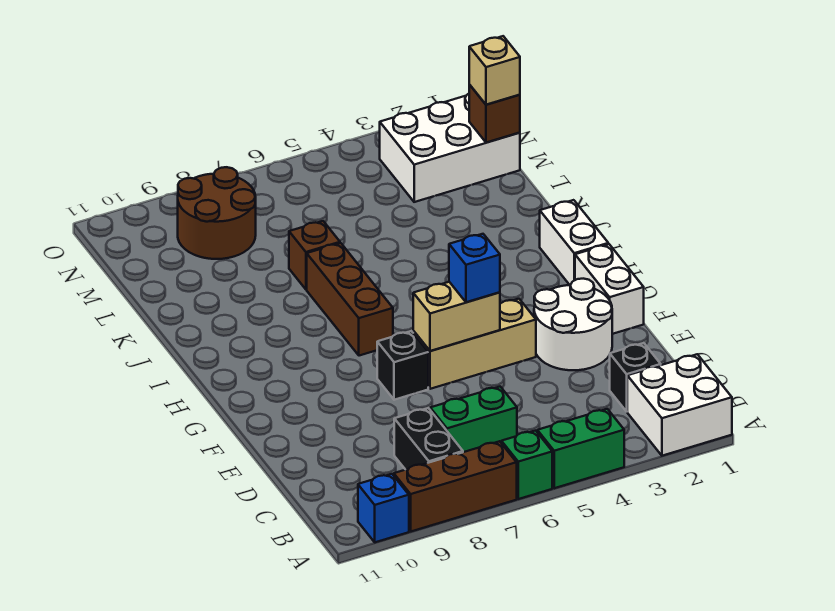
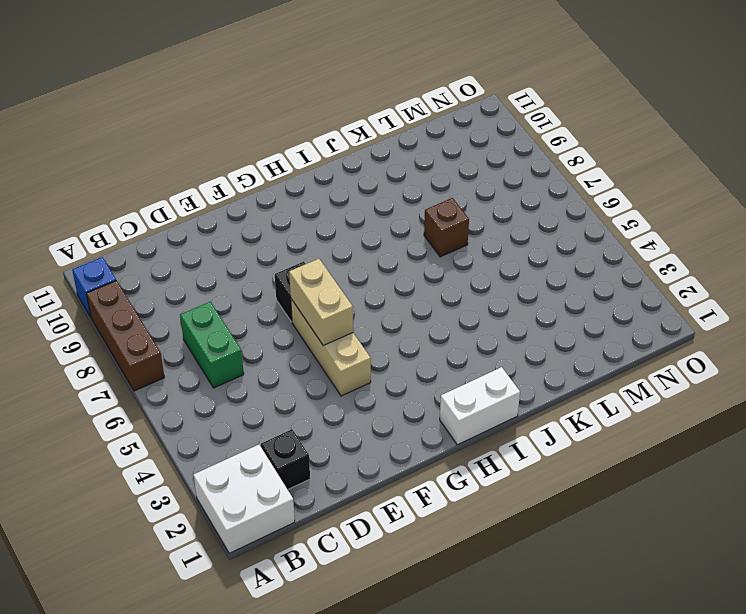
none -> green 1x2 brick [537,409,624,488]
none -> green 1x1 brick [501,431,552,499]
none -> black 1x2 brick [394,408,463,470]

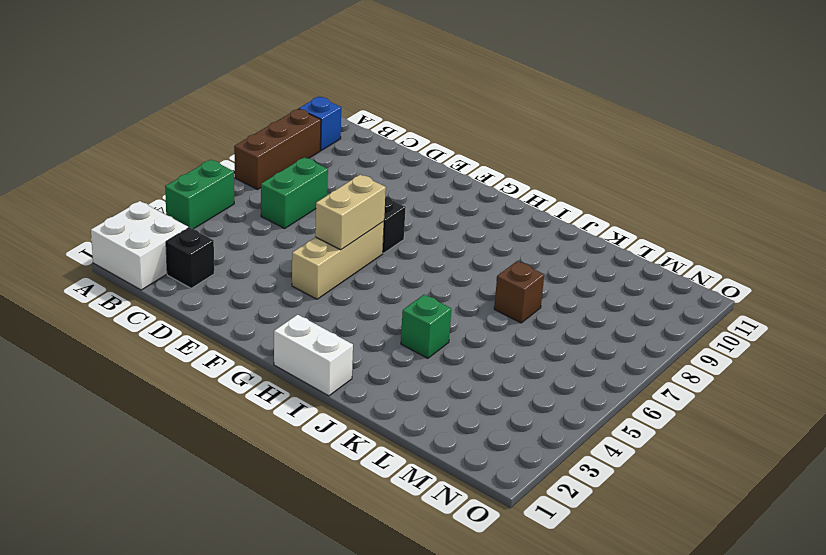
green 1x1 brick [401,295,451,358] -> green 1x1 brick moved to [501,431,552,499]
none -> black 1x2 brick [394,408,463,470]
none -> white 2x2 round brick [534,279,612,370]
none -> white 1x2 brick [575,244,644,334]

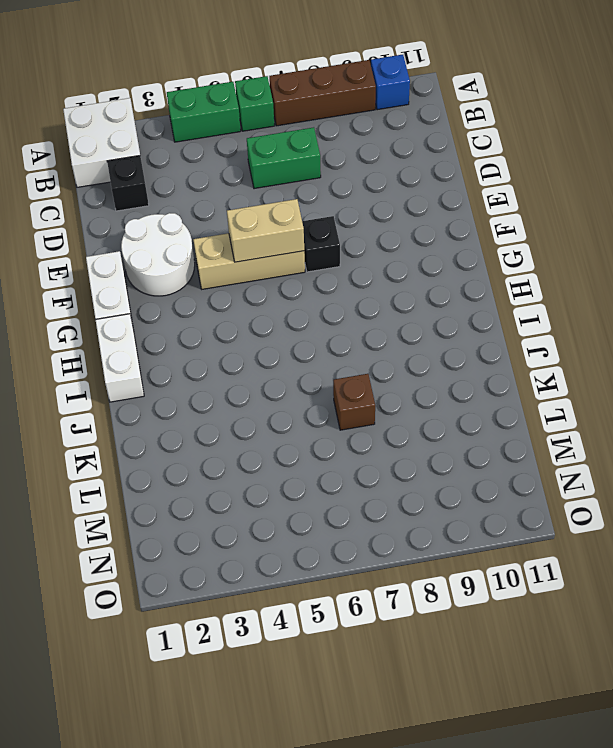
none -> black 1x2 brick [394,408,463,470]
none -> brown 1x3 brick [307,243,393,356]
none -> white 2x3 brick [380,94,520,202]

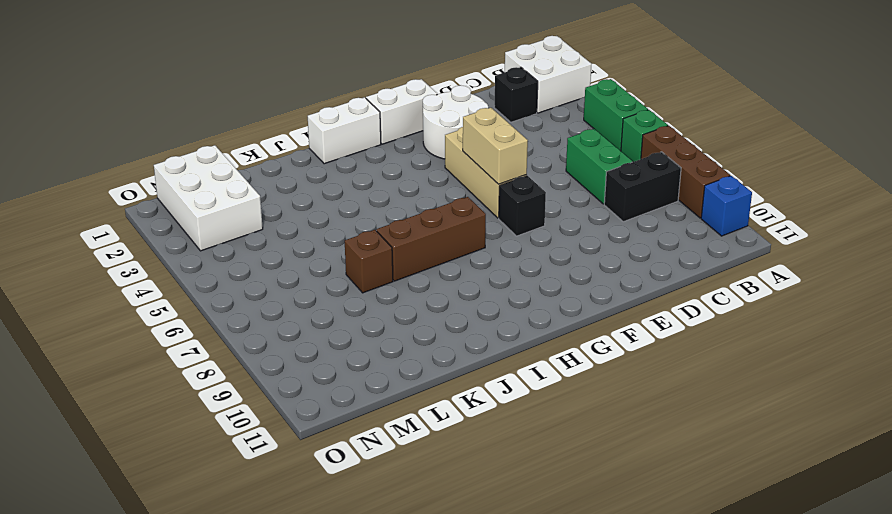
none -> brown 2x2 round brick [178,167,256,259]
none -> brown 1x1 brick [469,85,520,143]
none -> blue 1x1 brick [449,234,500,302]

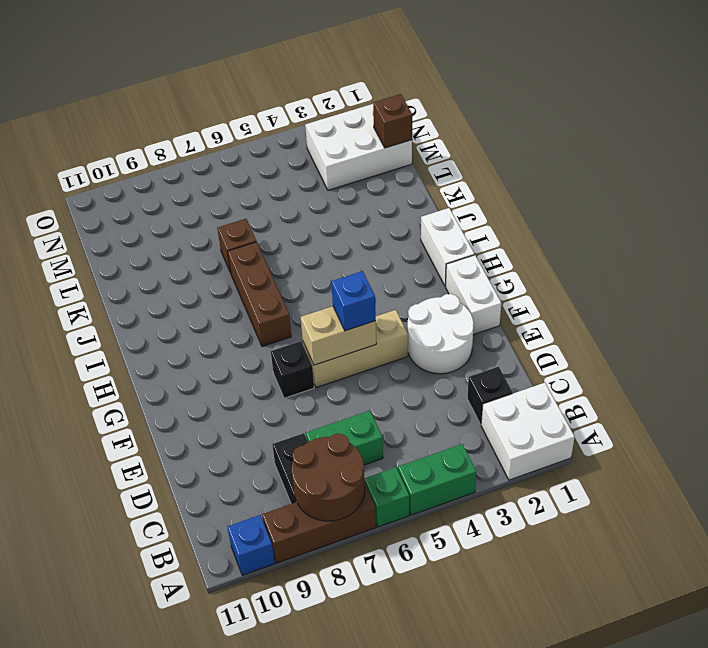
brown 2x2 round brick [292,434,365,521] -> brown 2x2 round brick moved to [178,167,256,259]
none -> tan 1x1 brick [469,36,520,105]

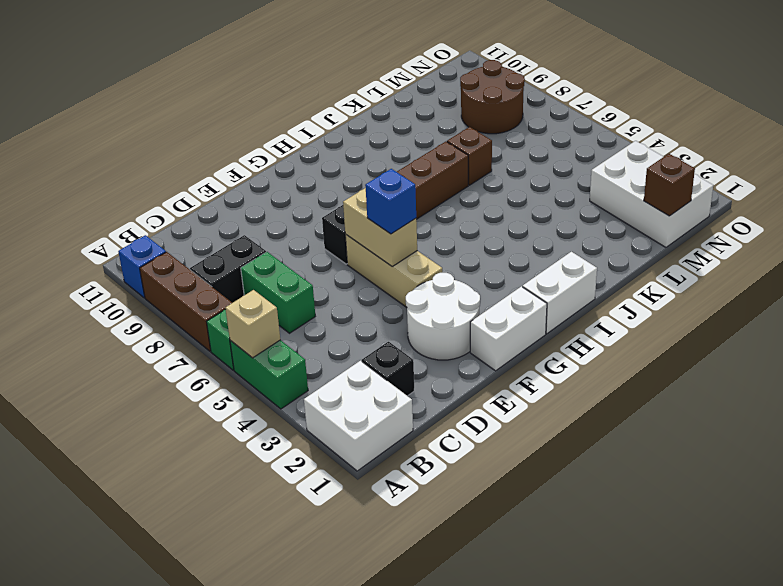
tan 1x1 brick [225,290,280,358] -> tan 1x1 brick moved to [469,36,520,105]

